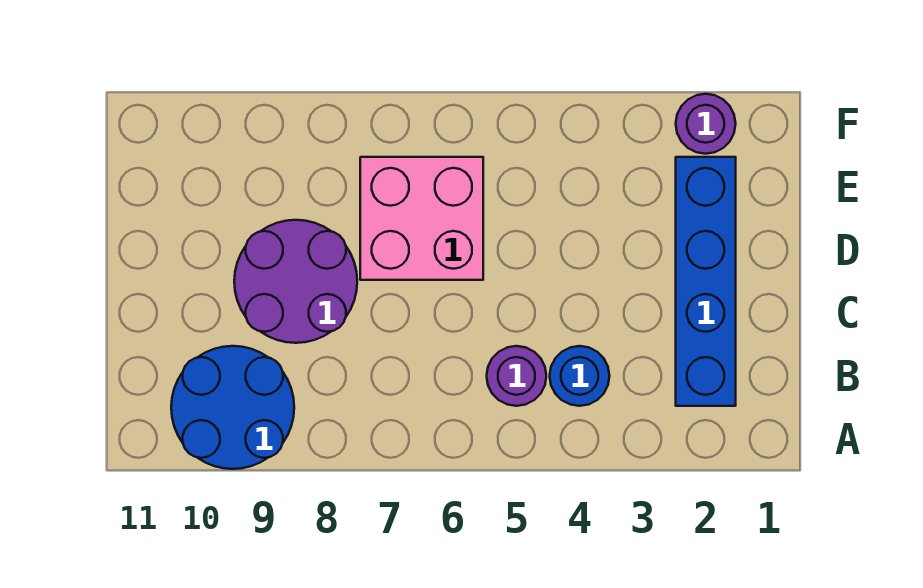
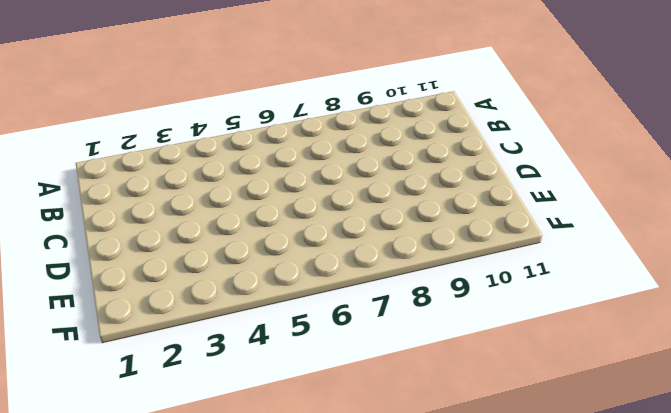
none -> blue 2x2 round brick [171,346,294,469]
none -> blue 1x4 brick [676,157,736,406]

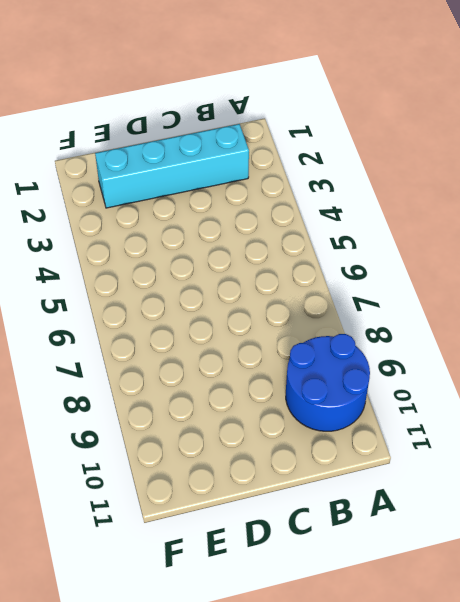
cyan 1x4 brick [95,124,249,208] -> blue 1x4 brick [676,157,736,406]
none -> blue 1x1 round brick [550,346,609,406]
none -> purple 1x1 round brick [487,346,546,406]

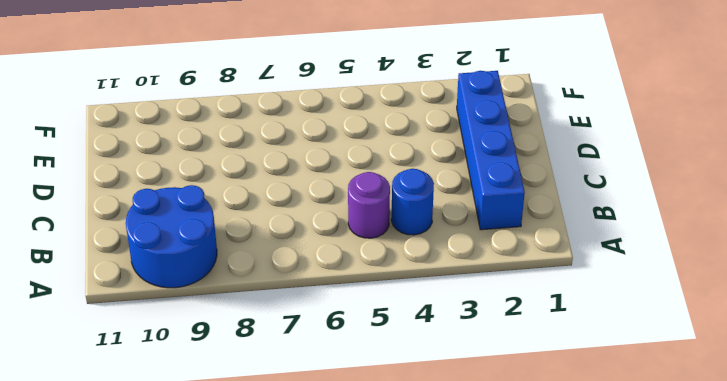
none -> purple 2x2 round brick [234,220,357,343]
none -> pink 2x2 brick [360,157,483,280]

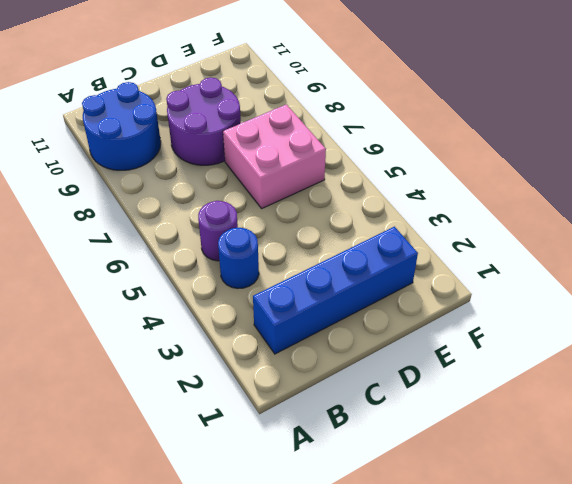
none -> purple 1x1 round brick [676,94,736,154]

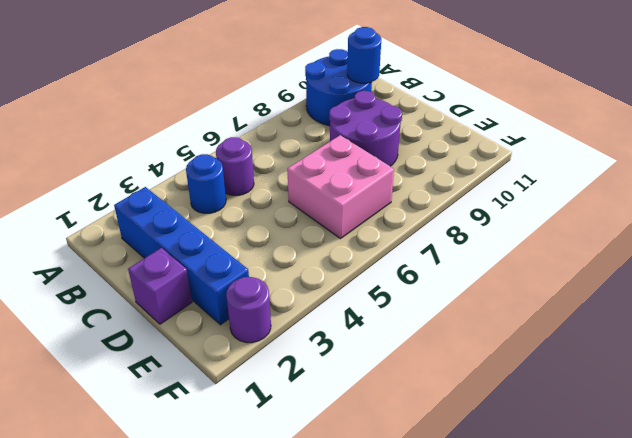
blue 1x1 round brick [347,27,381,83] -> none
purple 1x1 brick [128,248,192,324] -> none

